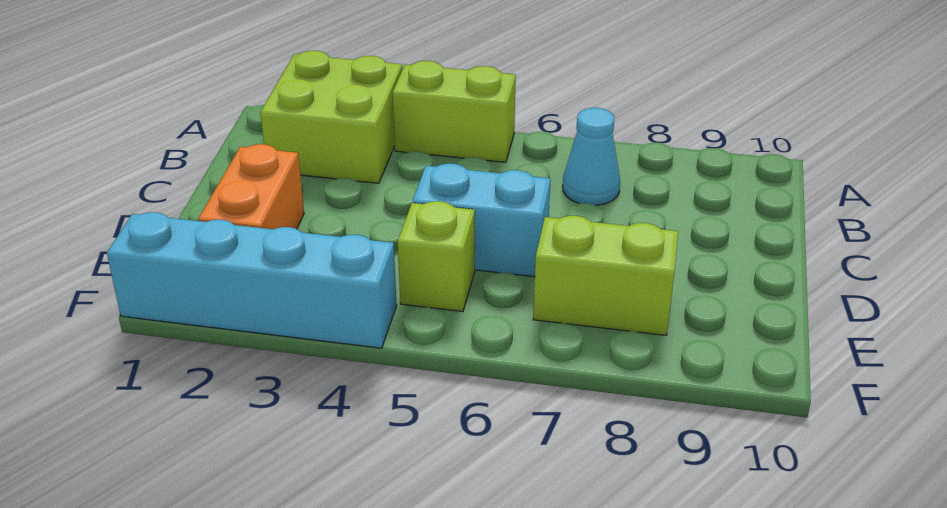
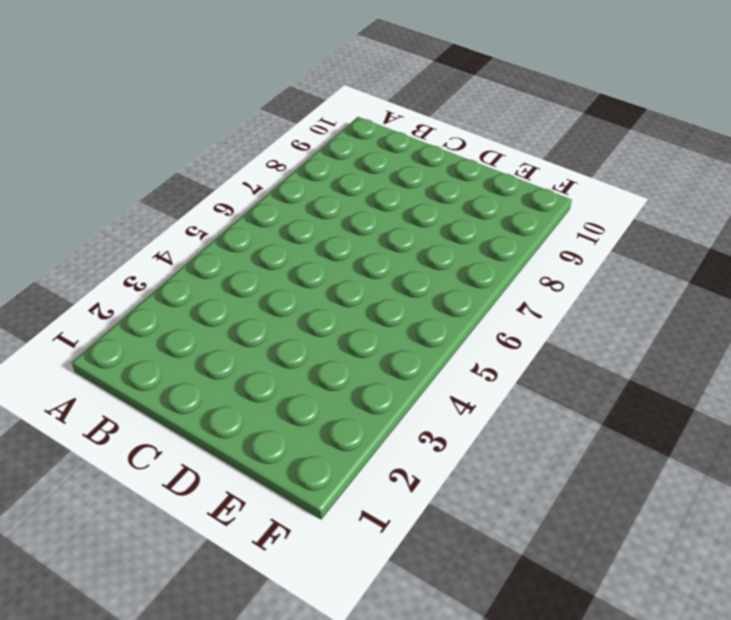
none -> lime 2x2 brick [260,51,402,183]
none -> lime 1x2 brick [393,61,516,162]

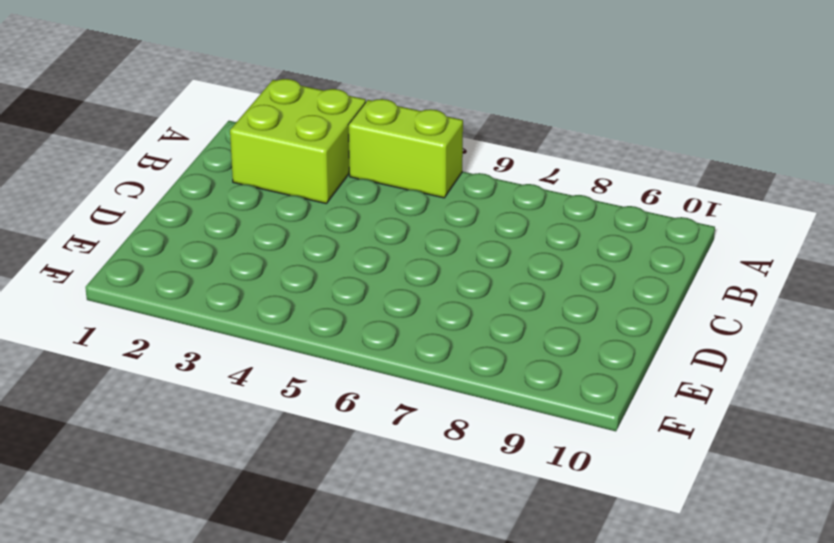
none -> cyan 1x1 cone [563,108,620,205]
none -> orange 1x2 brick [198,144,304,229]

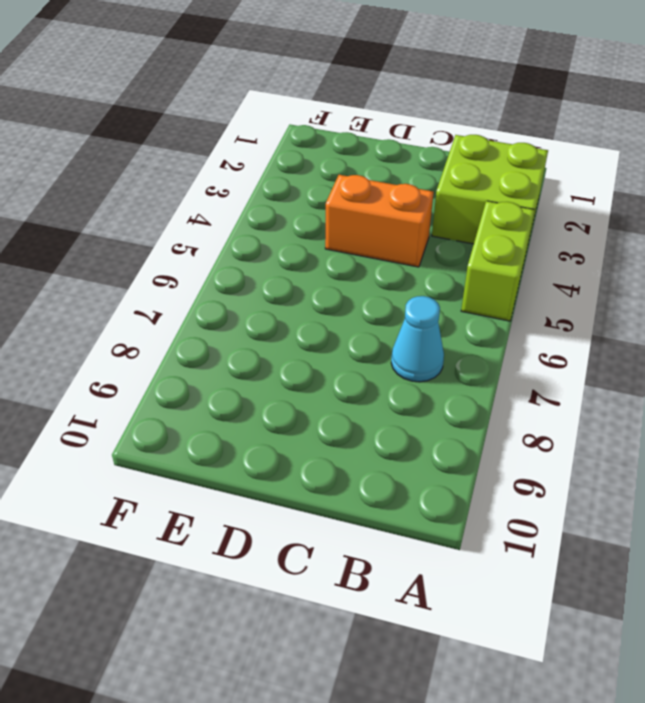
orange 1x2 brick [325,175,433,267] -> orange 1x2 brick moved to [198,144,304,229]
none -> cyan 1x2 brick [413,164,550,277]
none -> lime 1x1 brick [398,201,475,312]

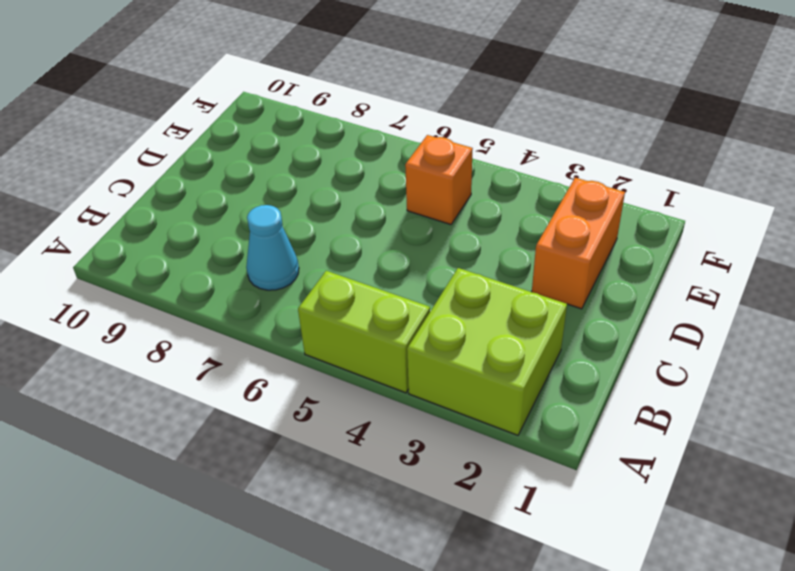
orange 1x1 brick [405,135,473,225] -> lime 1x1 brick [398,201,475,312]
none -> cyan 1x2 brick [413,164,550,277]
none -> lime 1x2 brick [533,216,678,335]

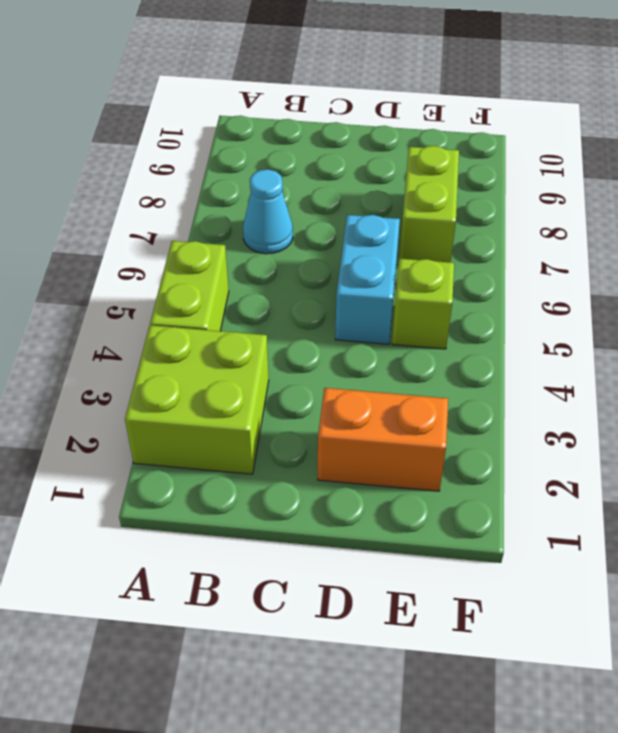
none -> cyan 1x4 brick [107,212,397,348]

